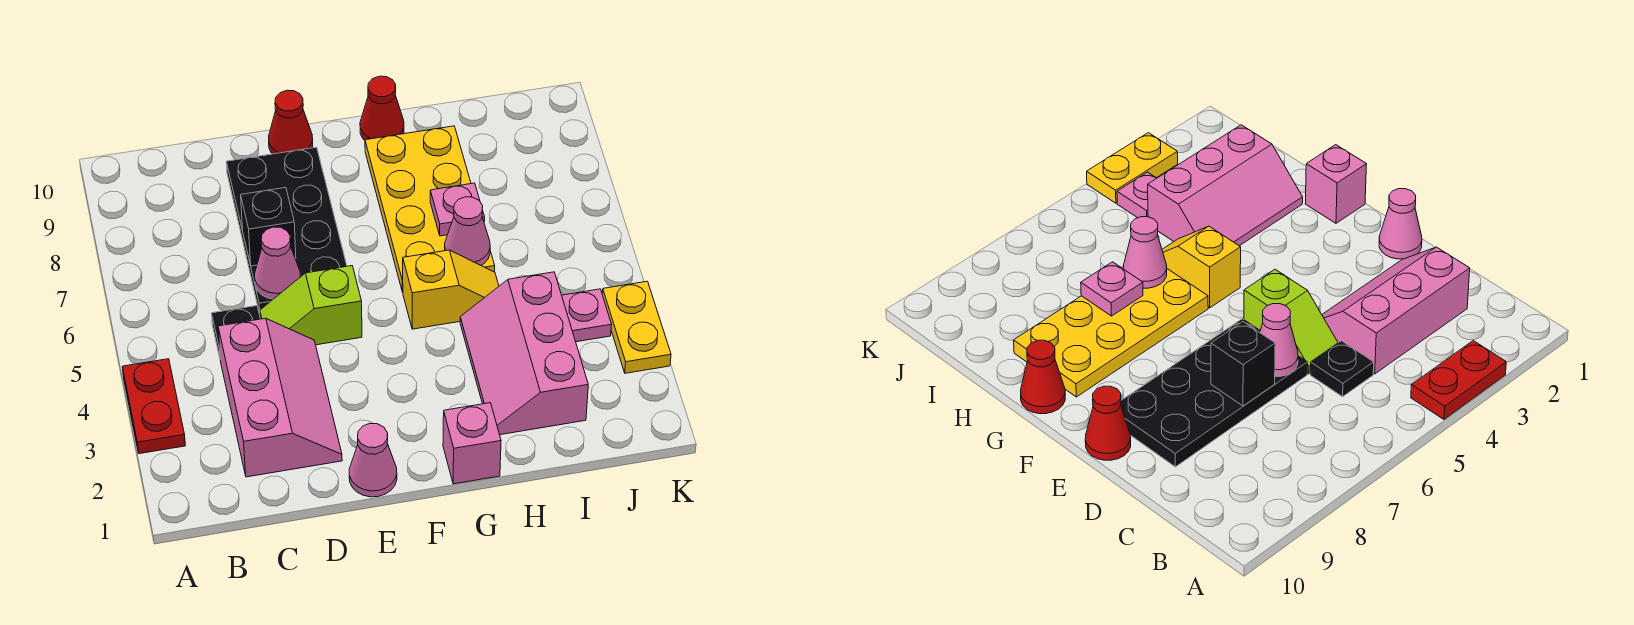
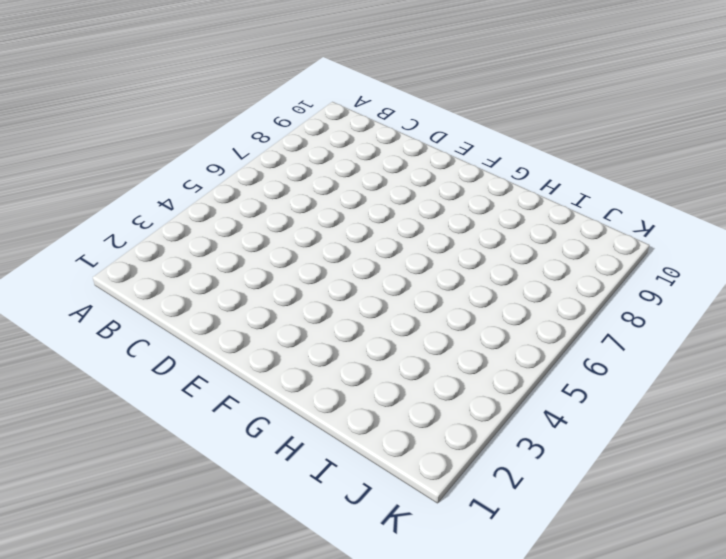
none -> red 1x2 plate [123,359,185,454]
none -> pink 2x3 slope [218,318,342,477]
none -> black 1x1 plate [212,306,260,357]

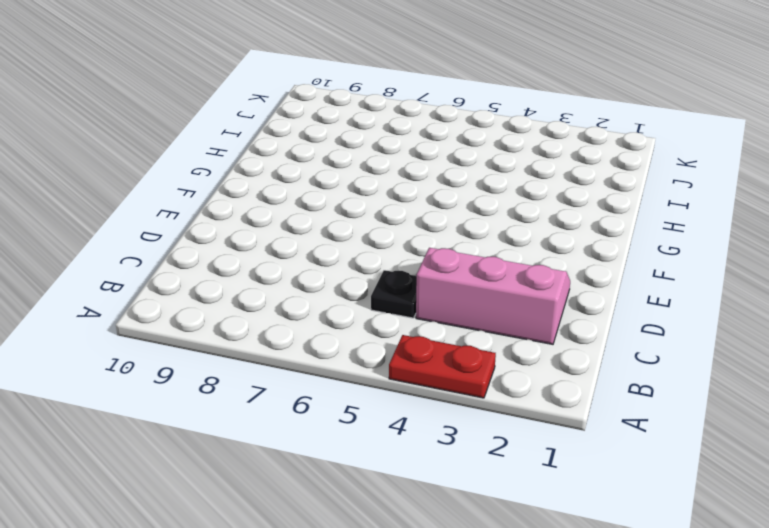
none -> lime 1x2 slope [260,266,362,345]
none -> black 2x4 plate [226,147,347,314]
none -> pink 1x1 cone [349,423,397,497]

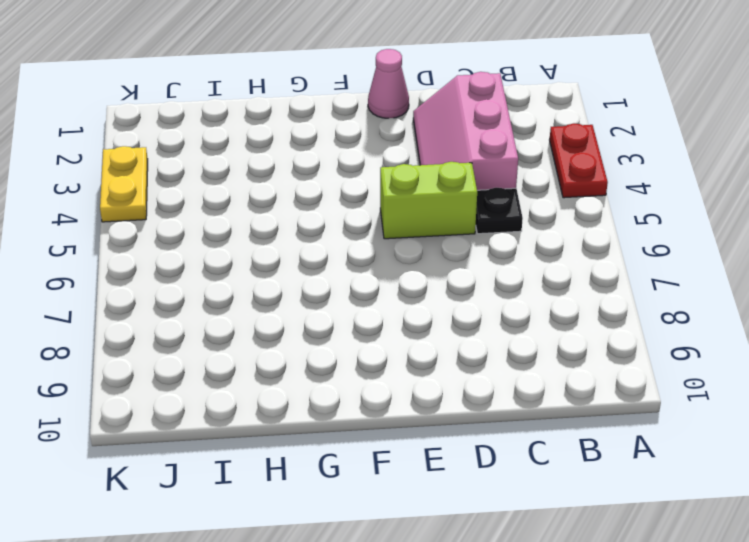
lime 1x2 brick [380,162,477,239] -> lime 1x2 slope [260,266,362,345]
none -> black 2x4 plate [226,147,347,314]
none -> red 1x1 cone [269,90,313,154]
none -> pink 1x1 brick [443,403,501,484]

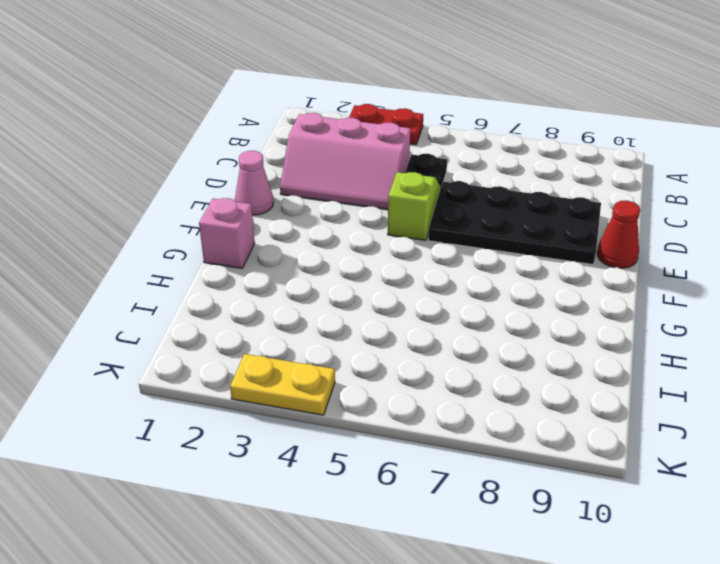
none -> yellow 1x2 slope [402,250,499,329]
none -> yellow 2x4 plate [365,126,495,292]
none -> red 1x1 cone [360,76,404,140]

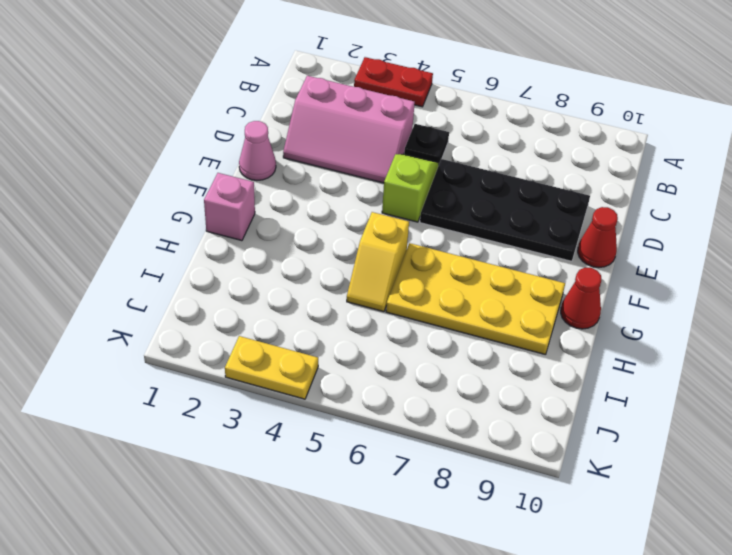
none -> pink 2x3 slope [460,272,588,435]
none -> pink 1x1 plate [562,289,612,342]
none -> pink 1x1 cone [255,227,300,299]

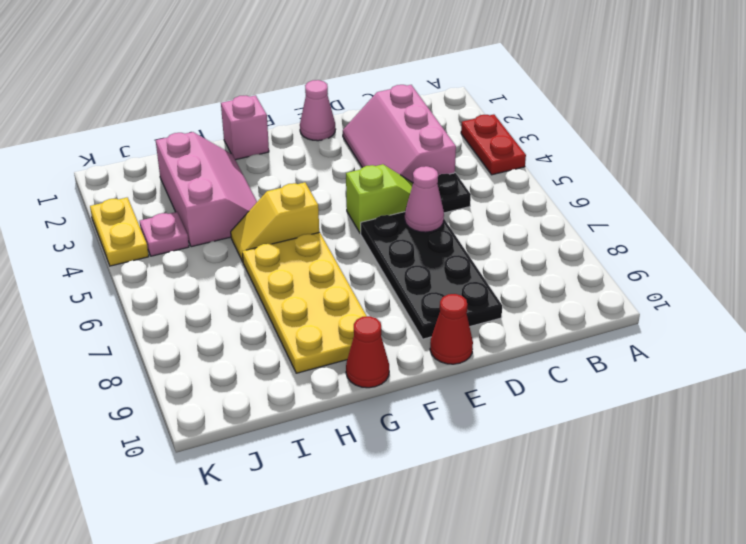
none -> black 1x1 brick [241,188,296,266]
none -> pink 1x1 cone [445,197,490,265]
none -> pink 1x1 plate [430,183,485,236]

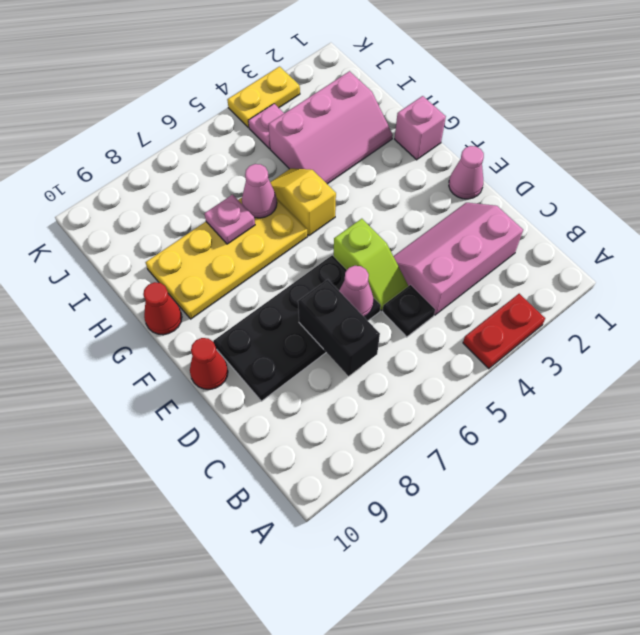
black 1x2 brick [298,279,380,376] -> black 1x1 brick [241,188,296,266]

